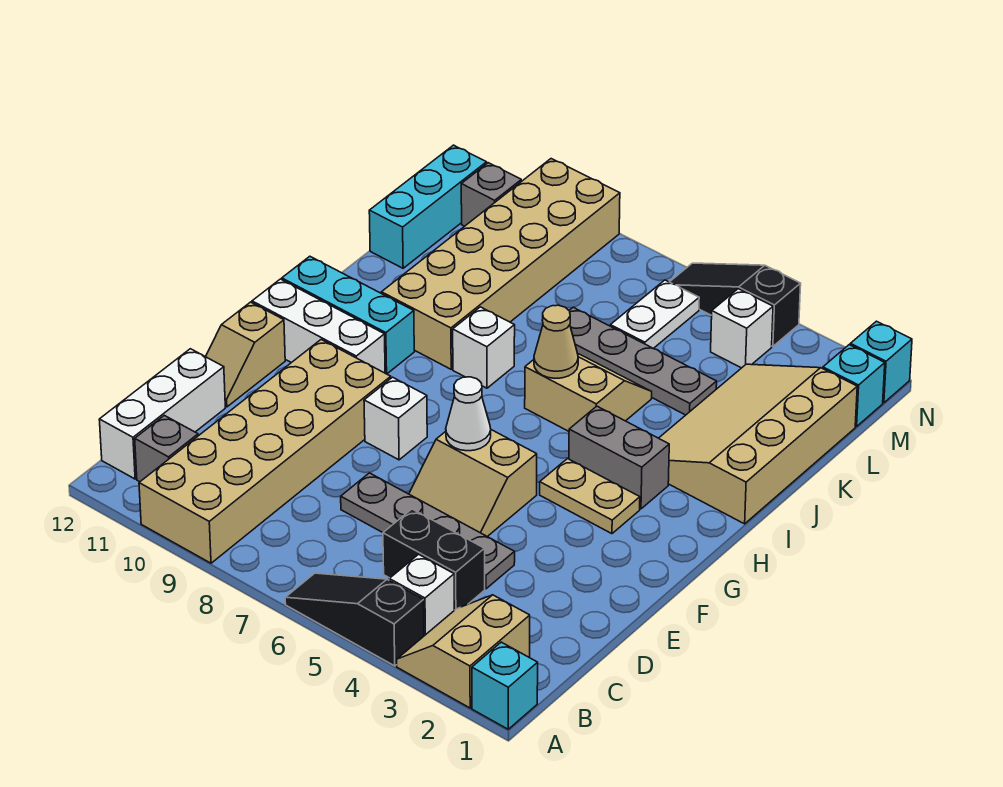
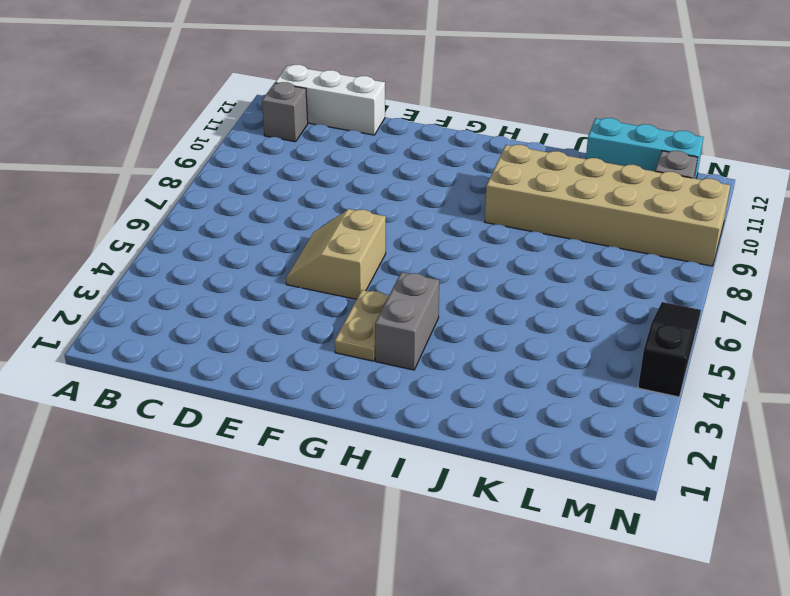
none -> cyan 1x1 brick [472,642,538,729]
none -> tan 2x2 slope [397,595,530,708]
none -> black 1x3 slope [285,573,424,666]
none -> tan 2x6 brick [139,340,391,563]

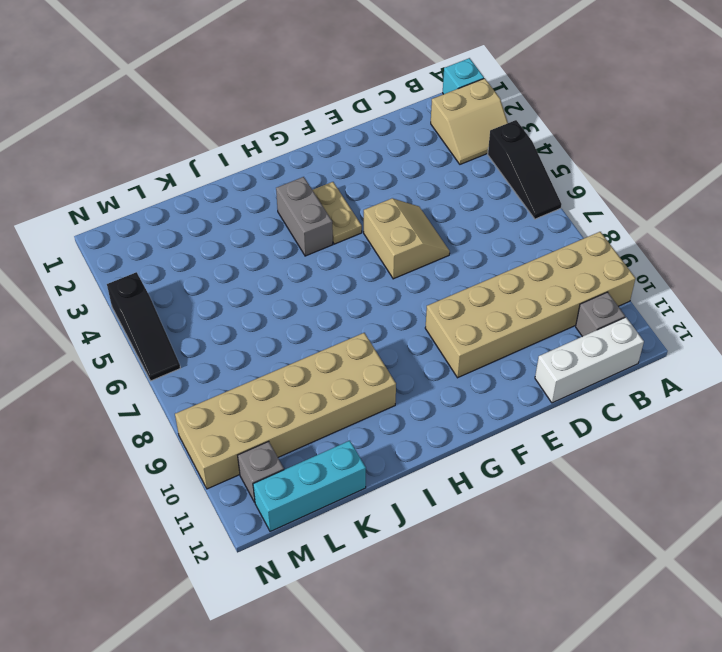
none -> white 1x1 brick [389,554,454,636]
none -> black 1x2 brick [383,509,485,610]
none -> grey 1x4 plate [341,473,515,589]
none -> tan 1x2 slope [206,302,285,407]

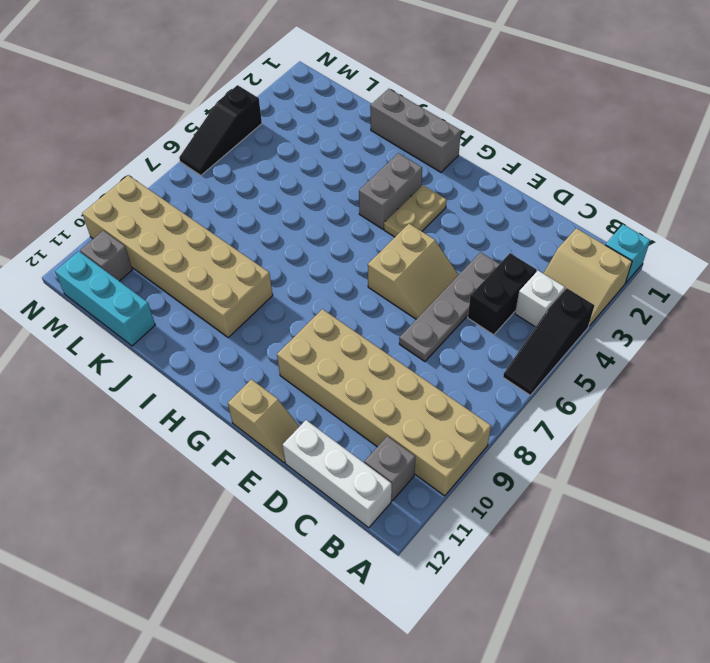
grey 1x3 brick [370,89,461,172] -> tan 3x4 slope [659,364,857,524]
none -> white 1x1 brick [364,377,427,460]
none -> white 1x3 brick [252,279,385,373]
none -> cyan 1x3 brick [282,256,414,374]
none -> tan 2x2 slope [525,354,652,431]

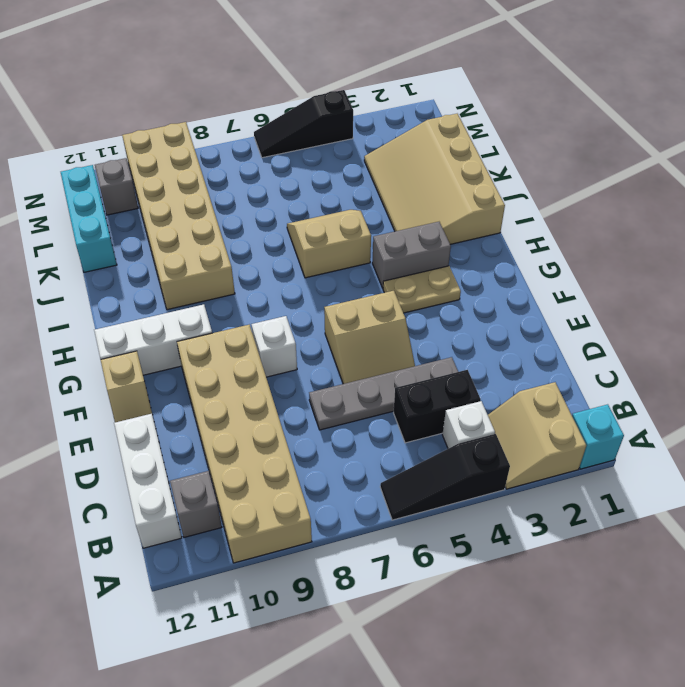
none -> cyan 1x3 brick [282,256,414,374]
none -> white 1x1 brick [453,307,515,388]
none -> grey 1x4 plate [569,307,717,415]
none -> white 1x2 plate [610,280,699,348]

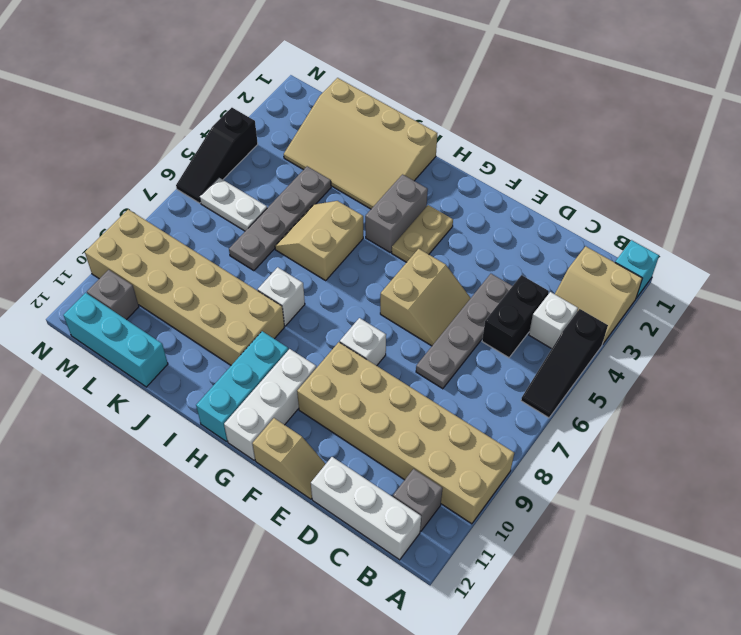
none -> cyan 1x1 brick [823,345,885,427]
none -> white 1x1 brick [711,289,773,368]
none -> cyan 1x1 brick [850,321,912,403]
none -> white 1x1 cone [446,377,491,451]

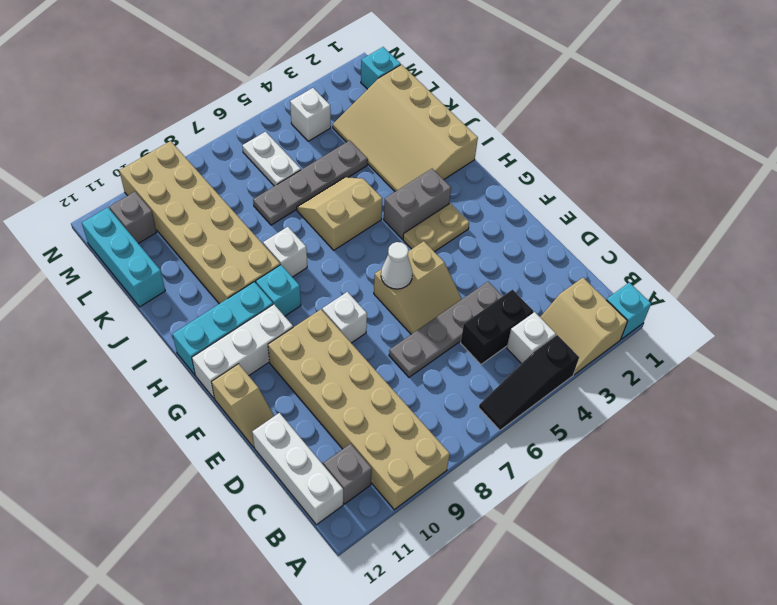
cyan 1x1 brick [256,265,301,316] -> cyan 1x1 brick moved to [850,321,912,403]
none -> black 1x3 slope [670,263,801,346]
none -> tan 1x1 cone [534,305,578,378]

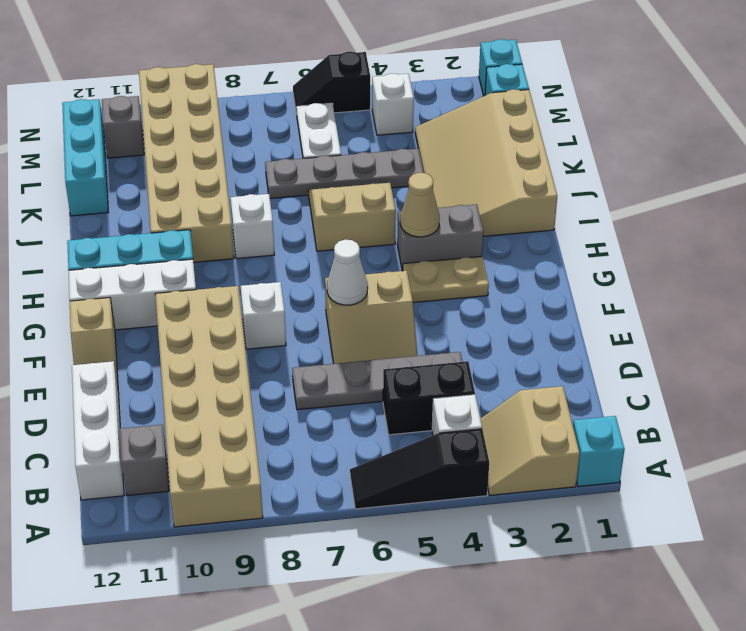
tan 1x1 cone [400,173,440,237] -> tan 1x1 cone moved to [534,305,578,378]
black 1x2 slope [293,52,370,115] -> black 1x3 slope [670,263,801,346]

